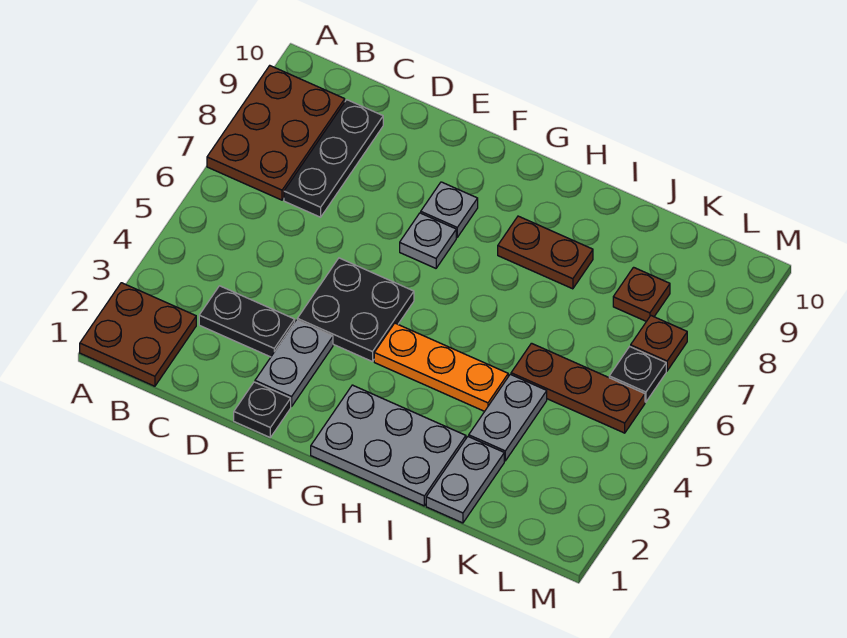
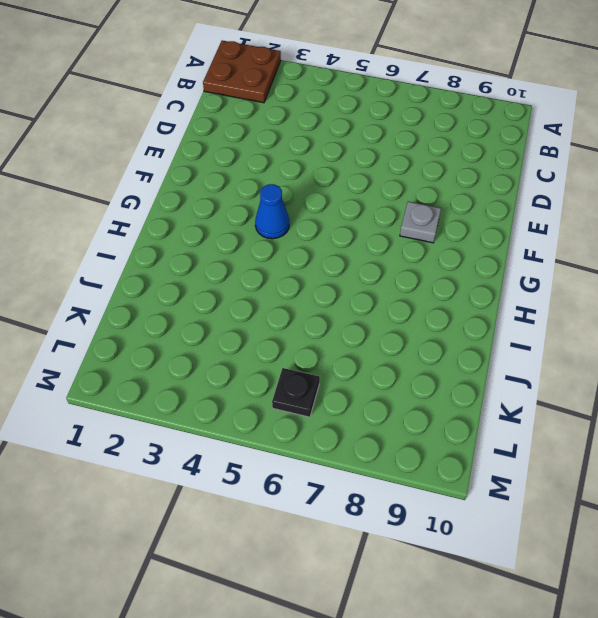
blue 1x1 cone [255,184,289,239] -> orange 1x3 plate [374,323,508,411]
none -> brown 2x3 plate [207,66,345,200]
none -> black 1x2 plate [199,286,295,357]
none -> black 1x3 plate [284,100,383,217]

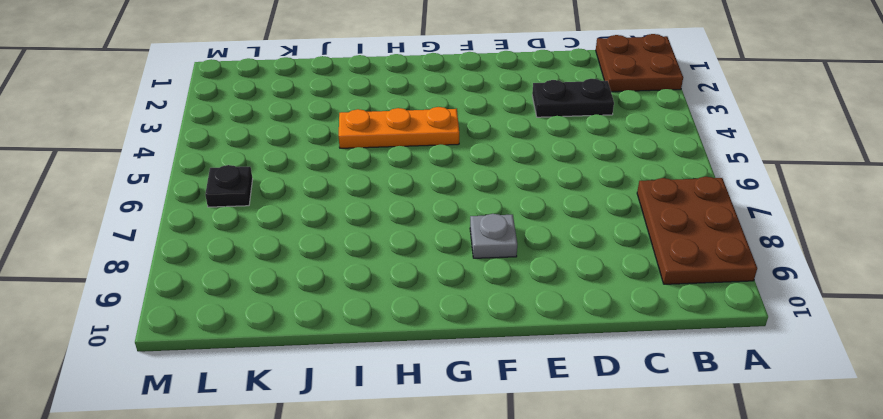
none -> black 1x3 plate [284,100,383,217]
none -> black 1x1 plate [234,382,291,437]
none -> grey 1x2 plate [255,320,333,407]

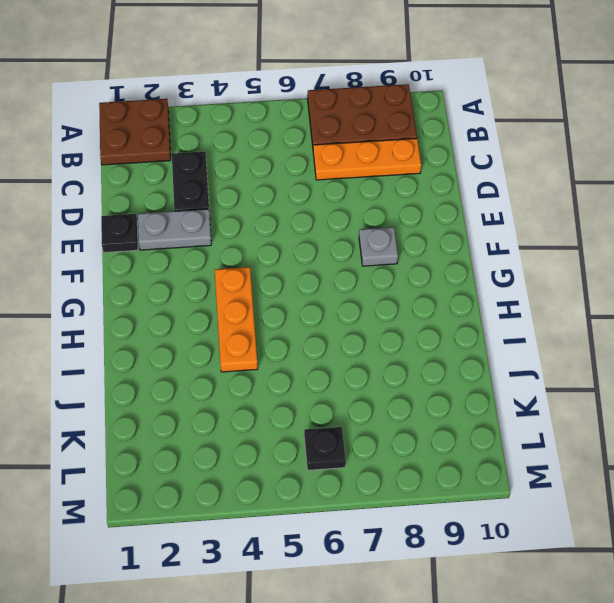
orange 1x3 plate [313,138,421,180] -> black 1x3 plate [284,100,383,217]
none -> black 2x2 plate [297,258,414,362]
none -> grey 1x1 plate [400,213,456,268]
none -> grey 2x3 plate [311,385,466,506]

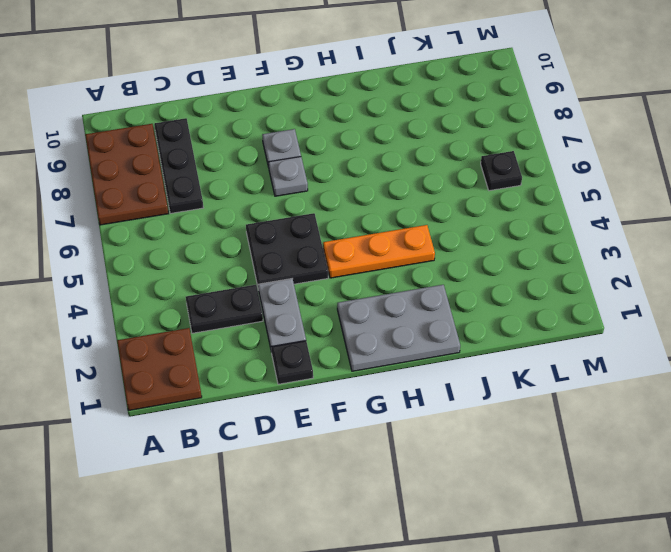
none -> brown 1x2 plate [498,216,593,289]
none -> grey 1x2 plate [426,436,504,523]
none -> grey 1x2 plate [469,374,547,461]

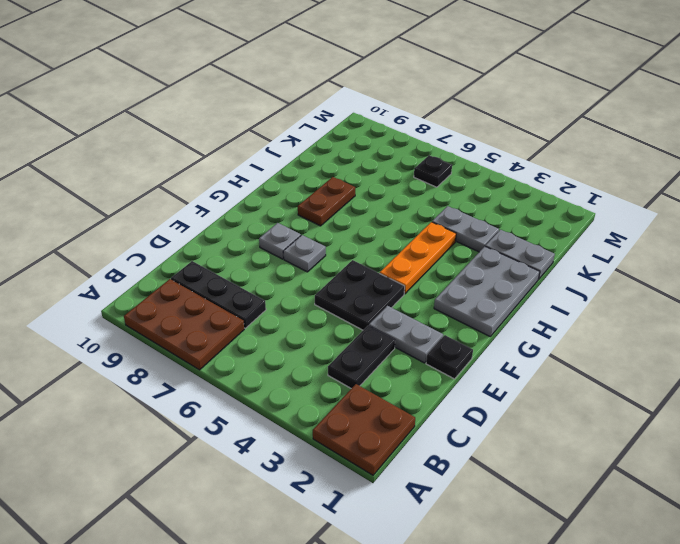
none -> brown 1x3 plate [511,343,645,433]
none -> brown 1x1 plate [613,267,670,321]
none -> brown 1x1 plate [631,316,687,371]

